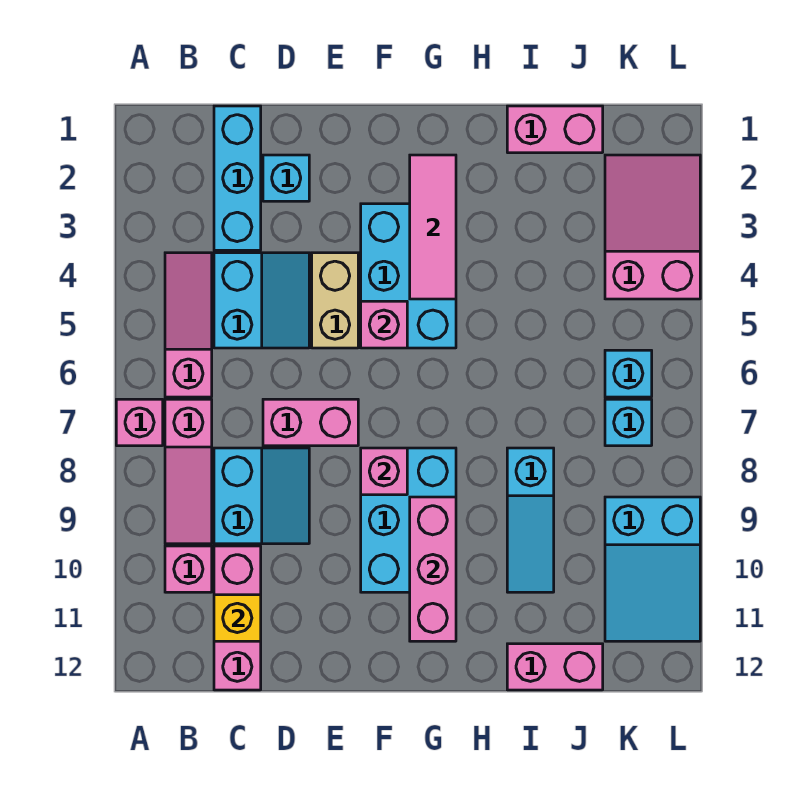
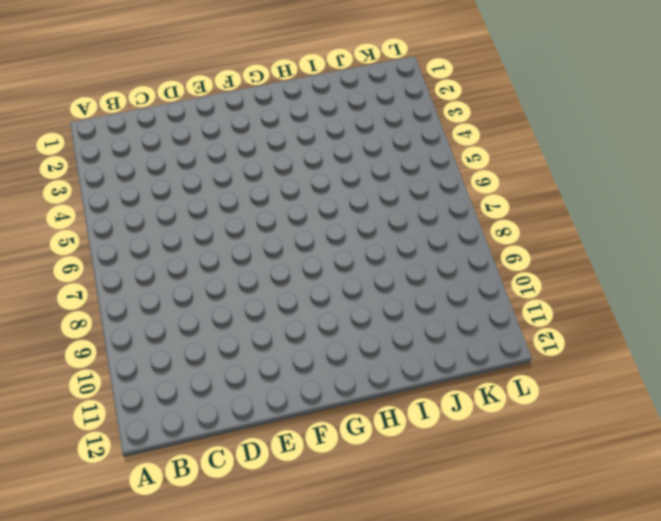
none -> pink 1x1 brick [116,399,163,446]
none -> pink 1x3 slope [165,253,212,397]
none -> pink 1x3 slope [165,399,212,544]

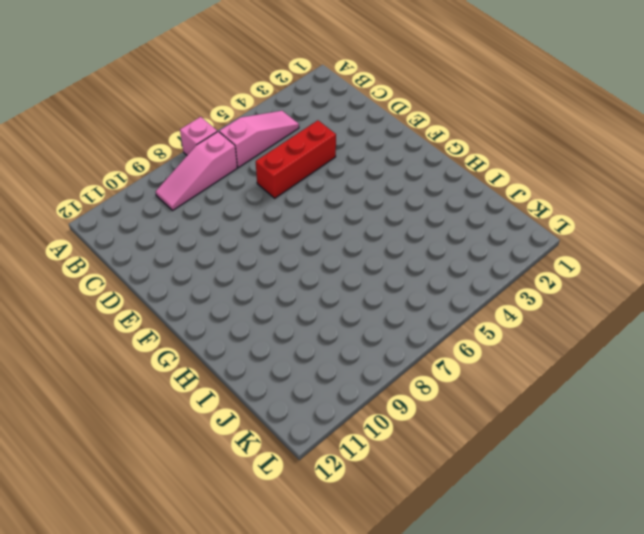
red 1x3 brick [256,120,336,198] -> cyan 2x2 slope [214,253,309,348]
none -> pink 1x1 brick [165,546,212,592]
none -> cyan 1x3 brick [214,106,261,250]
none -> cyan 2x2 slope [214,448,309,544]

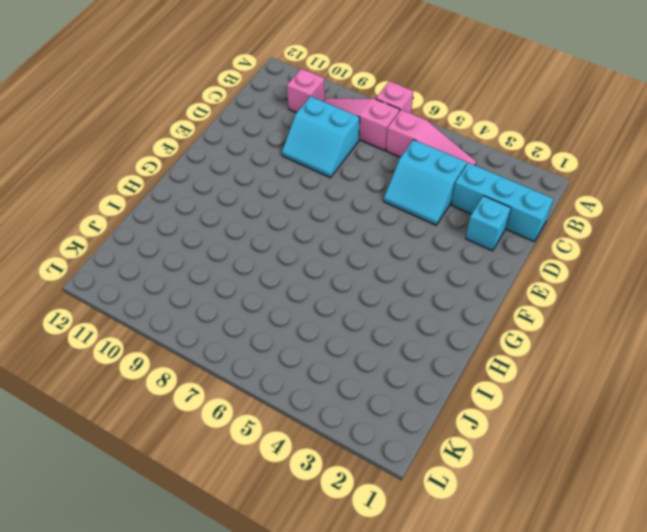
none -> pink 1x3 brick [214,546,261,690]
none -> pink 1x2 brick [263,399,358,446]
none -> tan 1x2 brick [312,253,358,348]

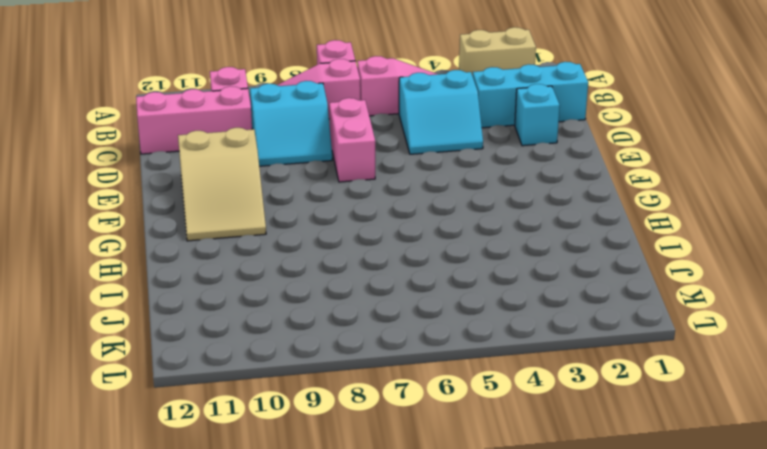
tan 1x2 brick [459,27,536,76] -> tan 1x2 brick moved to [312,253,358,348]
tan 2x3 slope [178,128,266,241] -> cyan 2x3 brick [361,448,456,592]
none -> cyan 2x3 brick [361,204,456,348]
none -> pink 1x2 brick [507,106,603,153]
none -> cyan 1x3 slope [507,448,554,592]

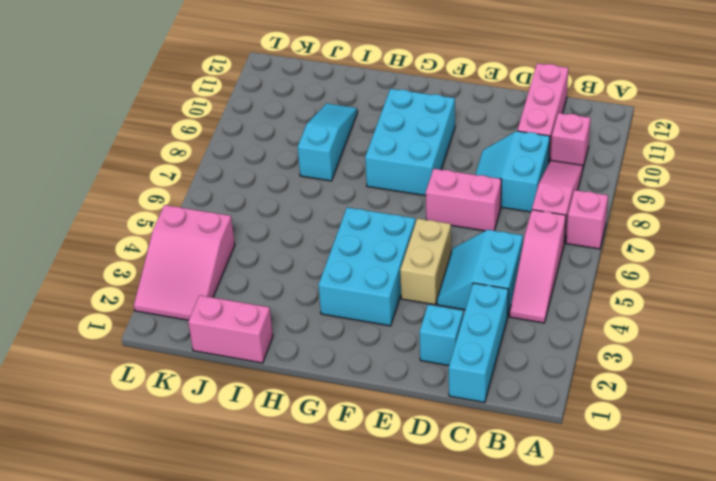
none -> pink 1x2 brick [507,644,603,690]
none -> cyan 1x1 brick [605,350,652,397]
none -> cyan 1x1 brick [605,399,652,446]

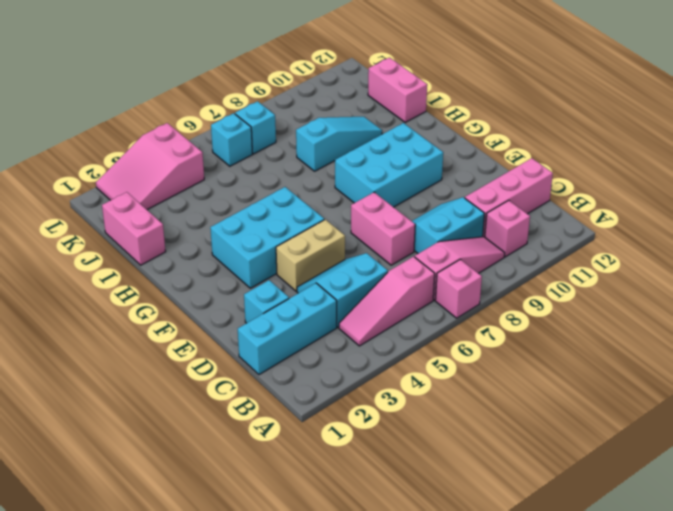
none -> cyan 2x3 slope [605,497,700,641]
none -> yellow 1x1 brick [214,595,261,641]
none -> pink 1x1 brick [361,301,407,348]

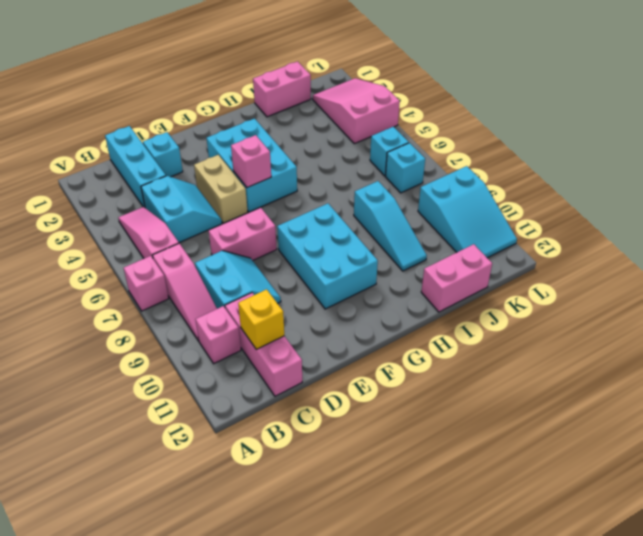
none -> pink 1x1 brick [361,448,407,495]
none -> pink 1x3 tile [410,155,456,299]
none -> pink 1x3 brick [410,497,456,641]

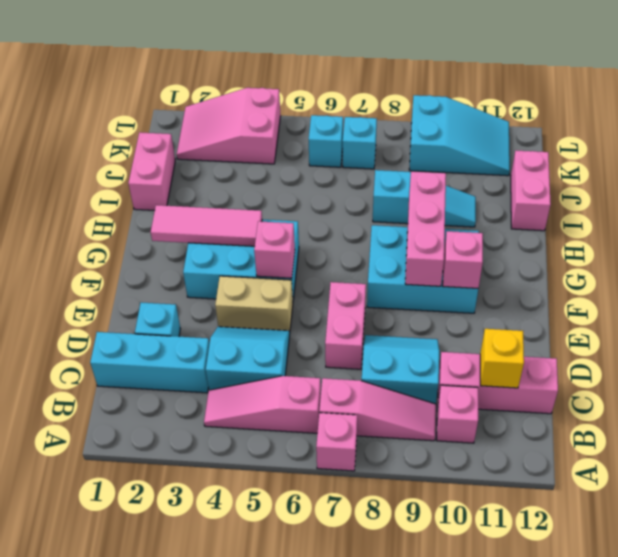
pink 1x3 brick [405,171,446,286] -> pink 1x3 brick turned to [410,497,456,641]
pink 1x1 brick [443,231,483,288] -> pink 1x1 brick moved to [361,448,407,495]

